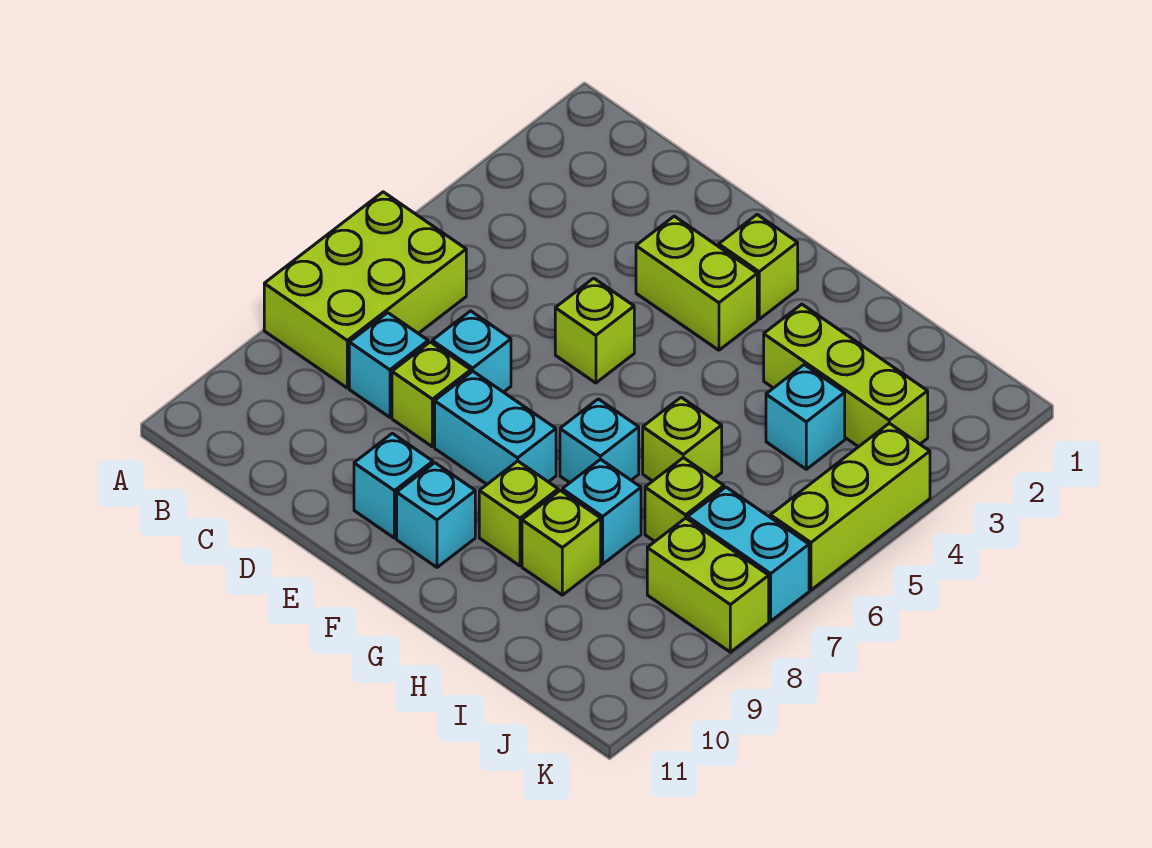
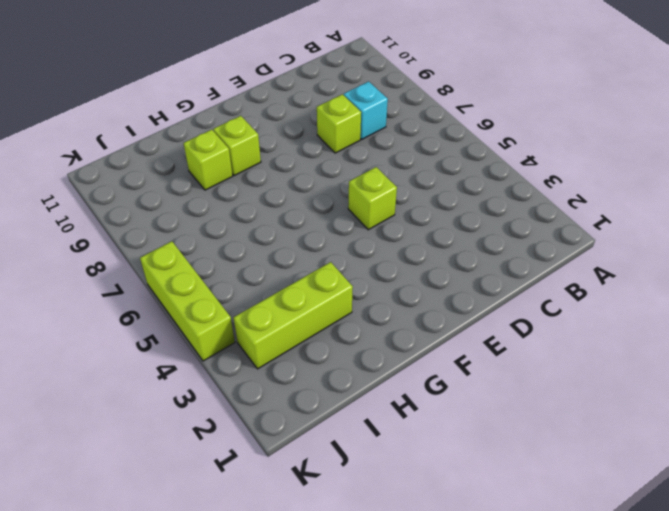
none -> lime 2x3 brick [264,192,466,388]
none -> cyan 1x1 brick [432,311,511,392]
none -> lime 1x2 brick [636,216,757,350]

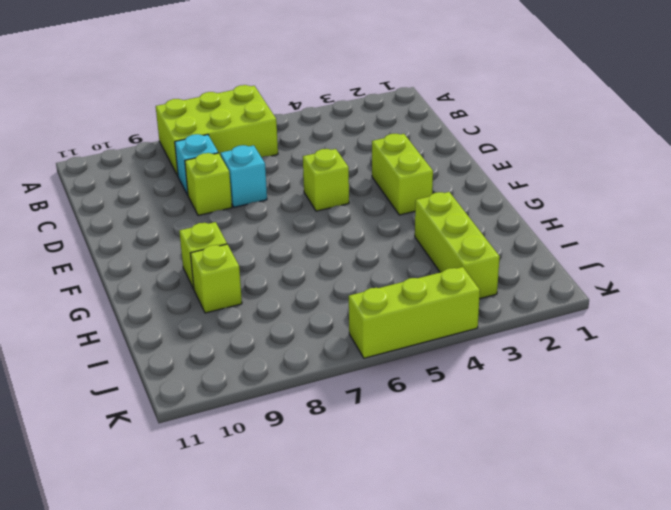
none -> cyan 1x2 brick [435,371,556,484]
none -> cyan 1x1 brick [354,433,433,538]
none -> lime 1x1 brick [719,215,798,319]

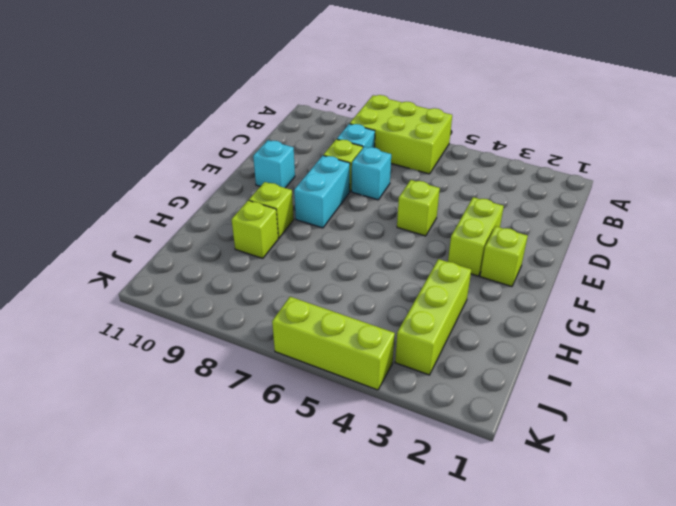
none -> cyan 1x1 brick [397,463,475,567]
none -> cyan 1x1 brick [560,399,639,483]
none -> lime 1x1 brick [643,397,722,481]

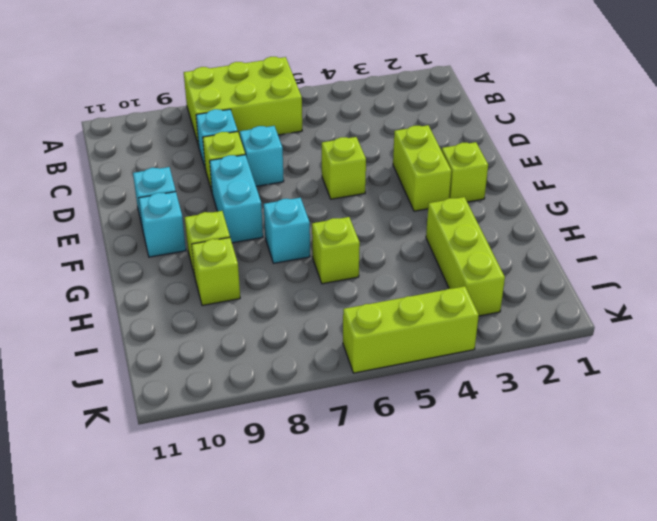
none -> cyan 1x1 brick [562,459,641,564]
none -> cyan 1x1 brick [766,365,845,469]
none -> lime 1x1 brick [645,458,724,541]

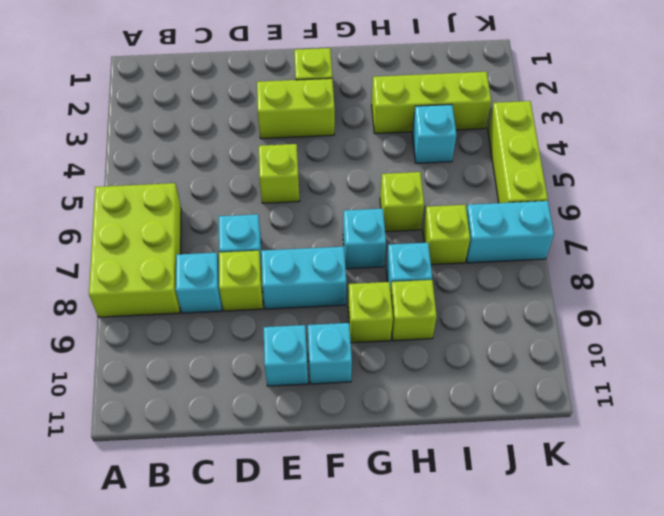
none -> lime 1x2 brick [647,518,769,652]

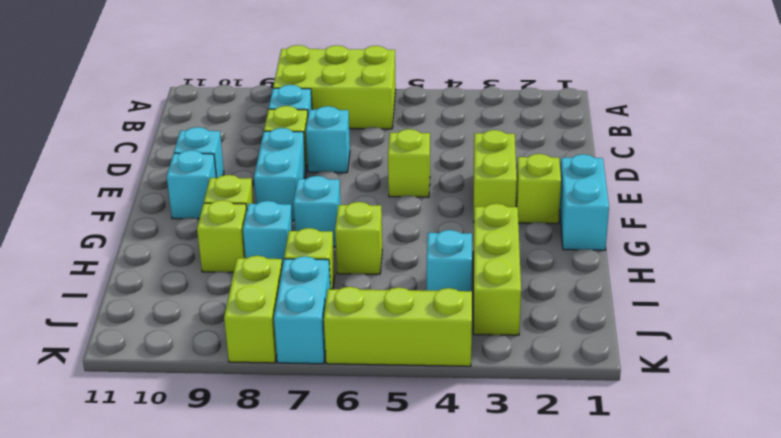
cyan 1x2 brick [560,154,609,250] -> none

